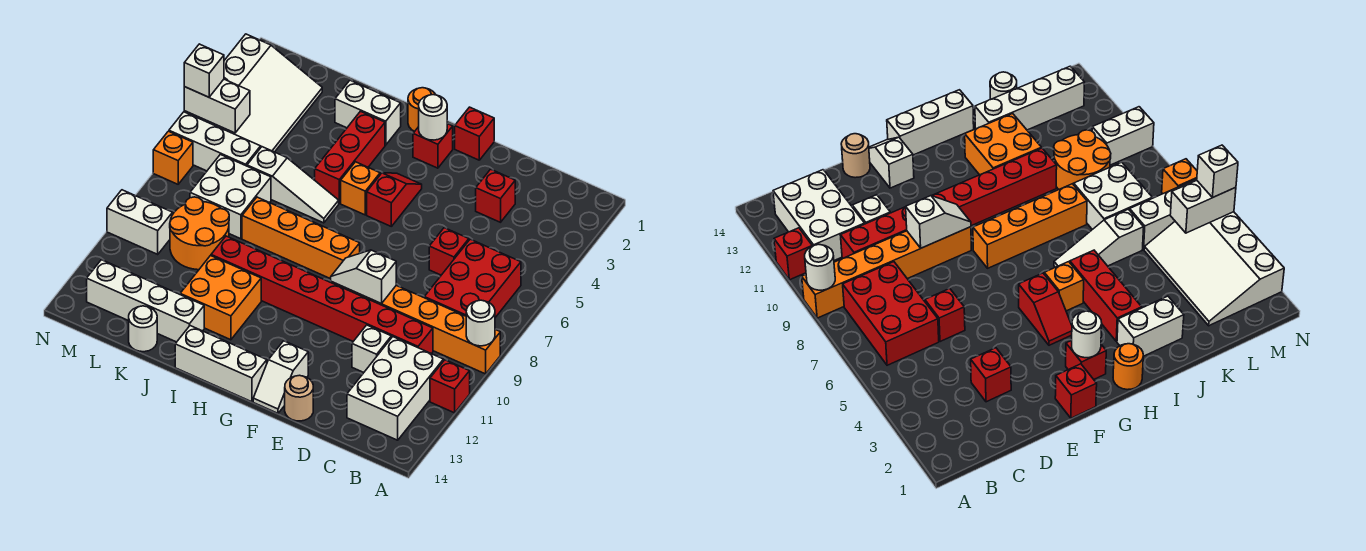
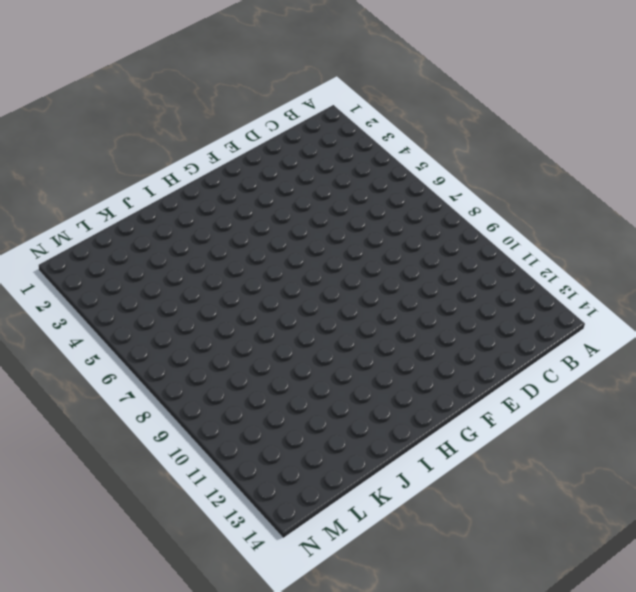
none -> orange 1x6 brick [331,282,500,374]
none -> red 1x1 brick [430,360,470,413]
none -> red 2x3 brick [424,239,521,318]
none -> white 2x3 brick [347,337,443,440]

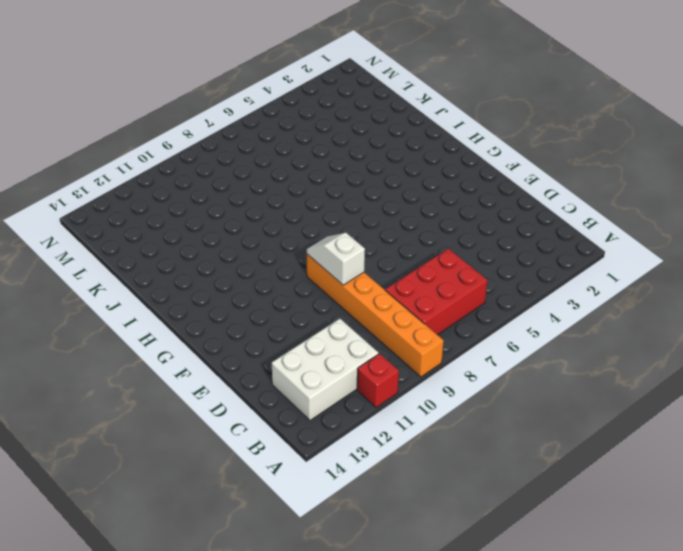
none -> red 1x8 brick [211,236,433,354]
none -> red 1x1 brick [476,169,515,222]
none -> red 1x1 brick [429,228,469,275]
none -> white 1x1 brick [352,325,391,372]

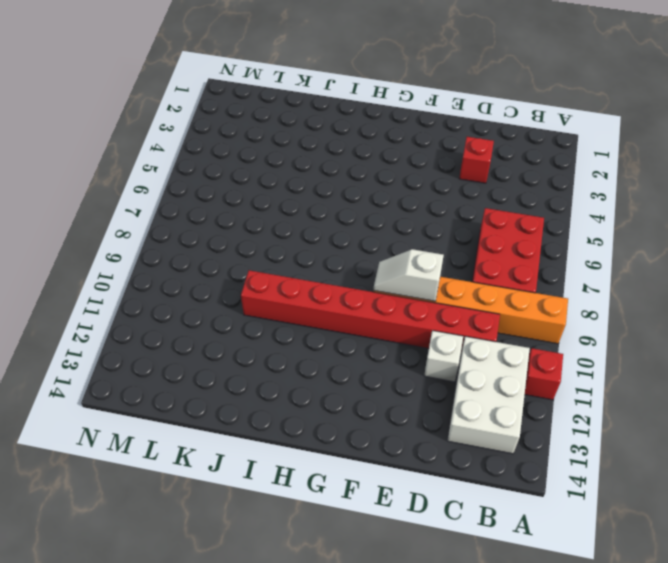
none -> red 1x1 brick [429,228,469,275]
none -> tan 1x1 round brick [285,375,313,421]
none -> red 1x1 brick [455,107,494,160]
none -> white 1x2 slope [253,341,308,413]

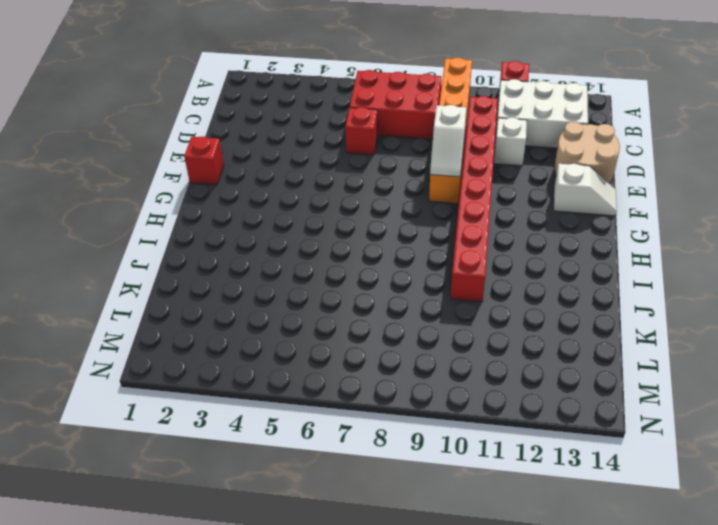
tan 2x2 round brick [554,122,620,184] -> tan 1x1 round brick [285,375,313,421]
none -> red 1x1 brick [476,169,515,222]
none -> red 1x1 brick [413,124,453,168]
none -> red 1x2 slope [367,173,422,226]
none -> orange 1x4 brick [242,197,360,279]

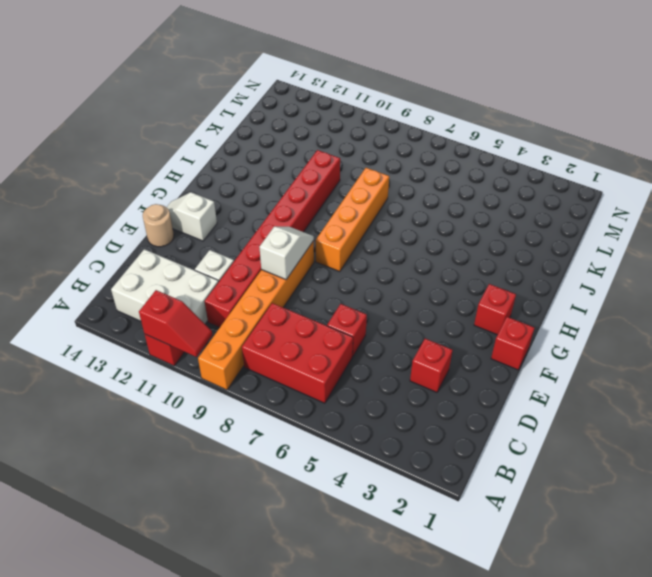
red 1x2 slope [139,290,212,357] -> red 1x2 slope moved to [367,173,422,226]
none -> white 1x3 brick [175,326,267,402]
none -> orange 1x1 round brick [408,88,436,132]
none -> orange 1x1 brick [341,162,380,215]
none -> white 1x2 brick [335,80,401,145]

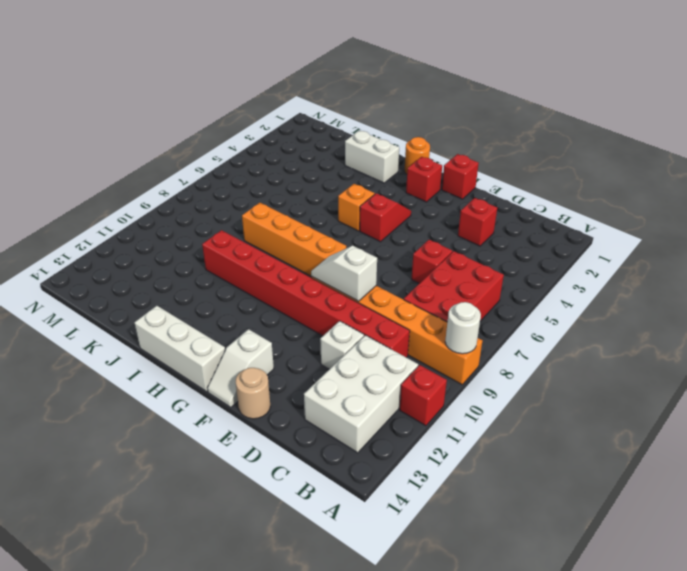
none -> red 1x3 brick [315,111,385,203]
none -> white 1x3 slope [247,147,339,223]
none -> orange 2x2 brick [180,256,261,340]
none -> white 1x4 brick [87,260,204,342]

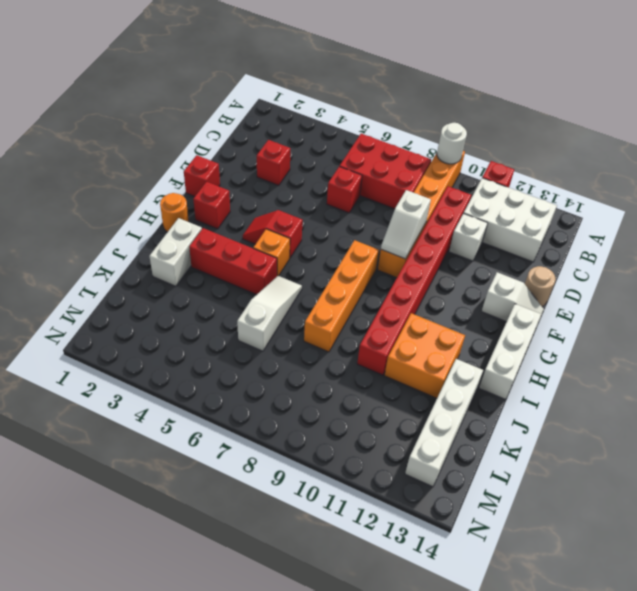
none -> white 2x2 brick [190,154,271,239]
none -> orange 2x2 round brick [170,197,229,270]
none -> white 1x1 round brick [129,306,157,352]
none -> white 3x4 slope [184,34,322,152]

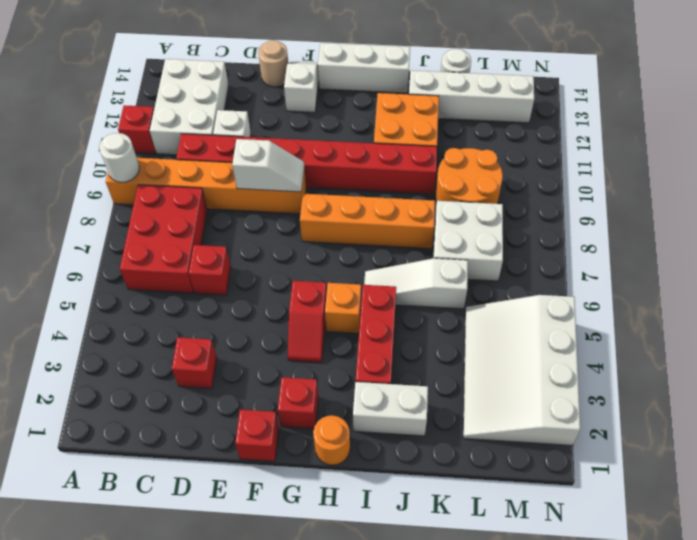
none -> white 1x3 brick [169,112,261,171]
none -> white 1x2 brick [107,190,173,254]
none -> orange 1x1 brick [153,131,193,184]
none -> white 1x1 round brick [419,95,448,140]

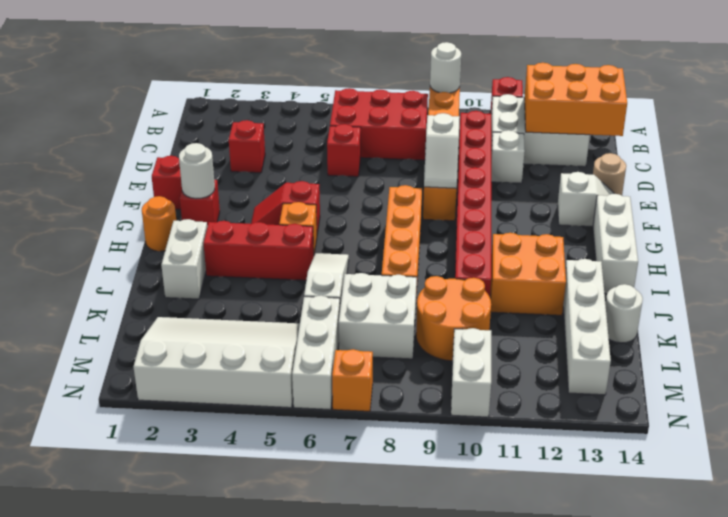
orange 2x3 brick [524,63,627,136] -> none
none -> white 1x2 brick [184,79,250,133]
none -> white 1x1 brick [184,44,224,97]

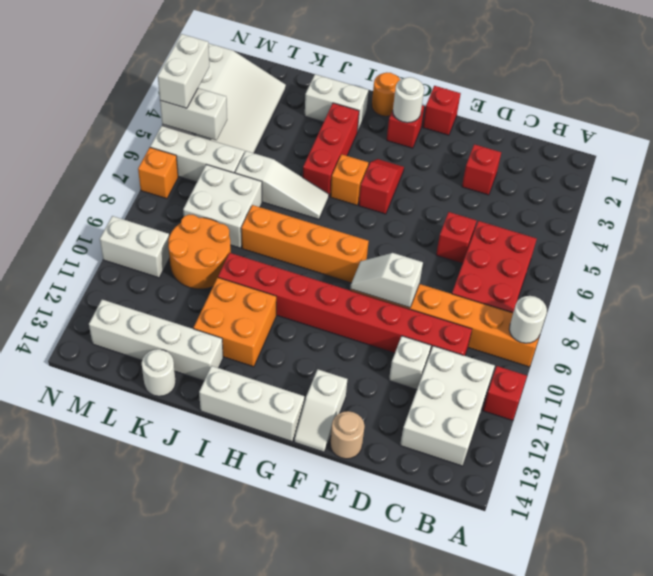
white 1x2 brick [158,34,209,108] -> white 1x1 brick [184,44,224,97]

